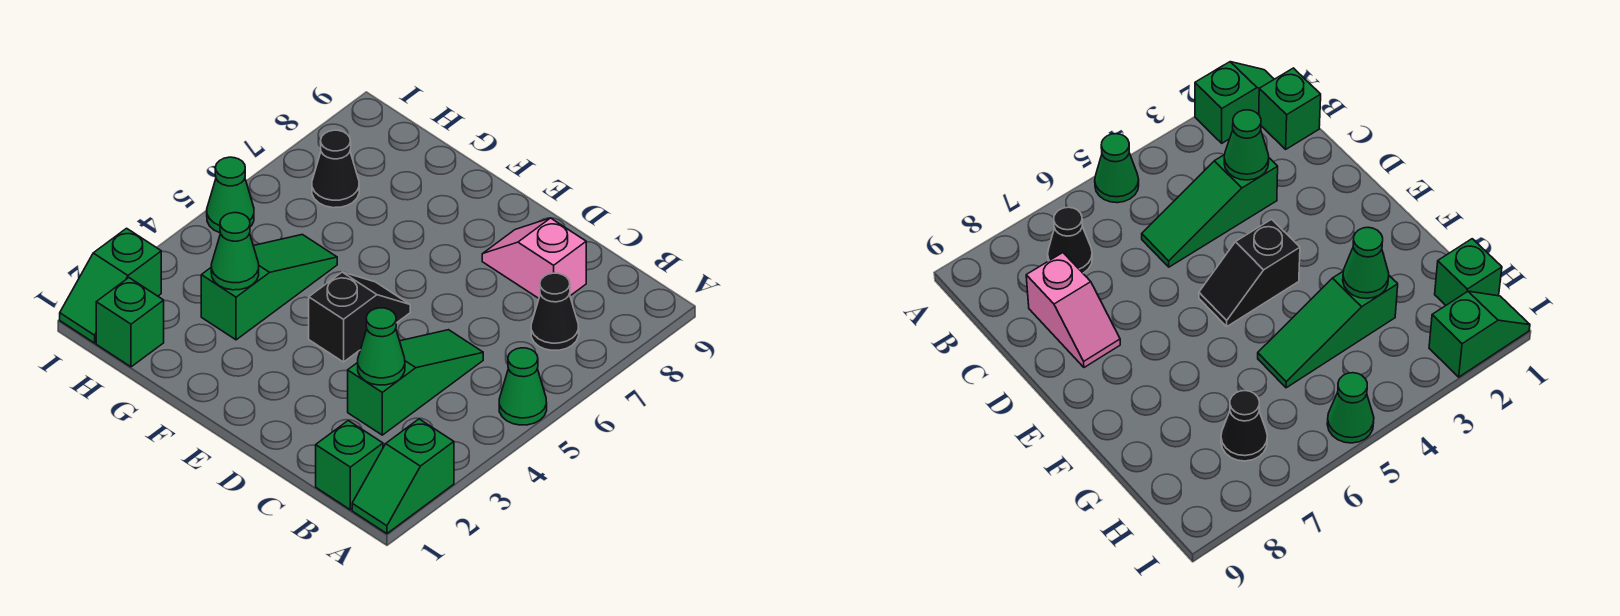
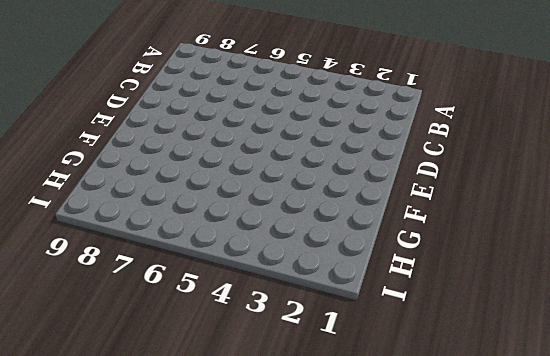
none -> green 1x2 slope [352,419,454,534]
none -> green 1x1 cone [499,348,547,425]
none -> green 1x1 brick [316,421,383,510]

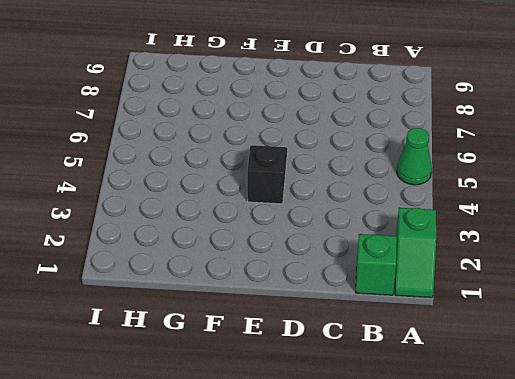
none -> black 1x1 cone [531,273,579,350]
none -> green 1x3 slope [348,330,483,435]
none -> pink 1x2 slope [482,218,586,298]

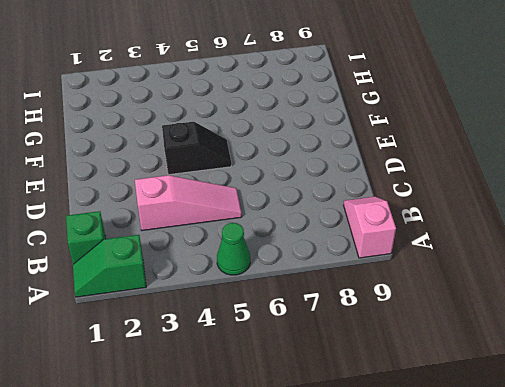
pink 1x2 slope [344,197,396,258] -> pink 1x2 slope moved to [482,218,586,298]
pink 1x3 slope [135,175,242,231] -> green 1x3 slope [348,330,483,435]
none -> black 1x1 cone [531,273,579,350]
none -> green 1x3 slope [201,234,337,340]
none -> green 1x1 brick [96,278,164,367]

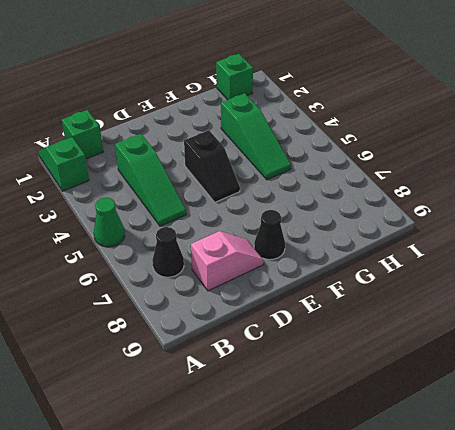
black 1x1 cone [254,210,285,260] -> black 1x1 cone moved to [312,130,359,208]
none -> green 1x2 slope [60,228,161,343]
none -> green 1x1 cone [207,157,254,233]
none -> green 1x1 cone [358,308,405,385]

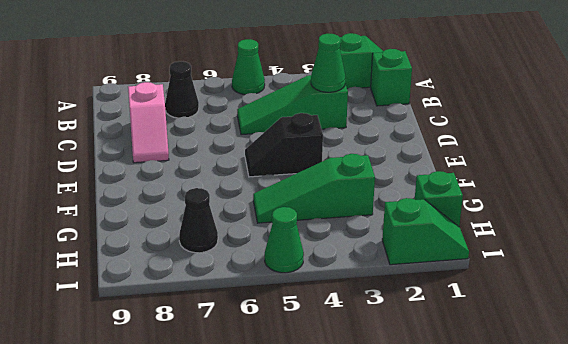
none -> green 1x1 cone [211,213,259,290]

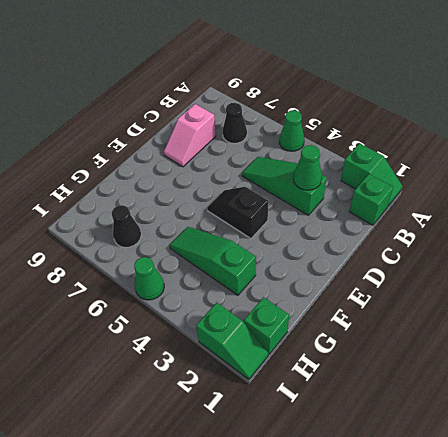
none -> green 1x1 cone [211,213,259,290]

